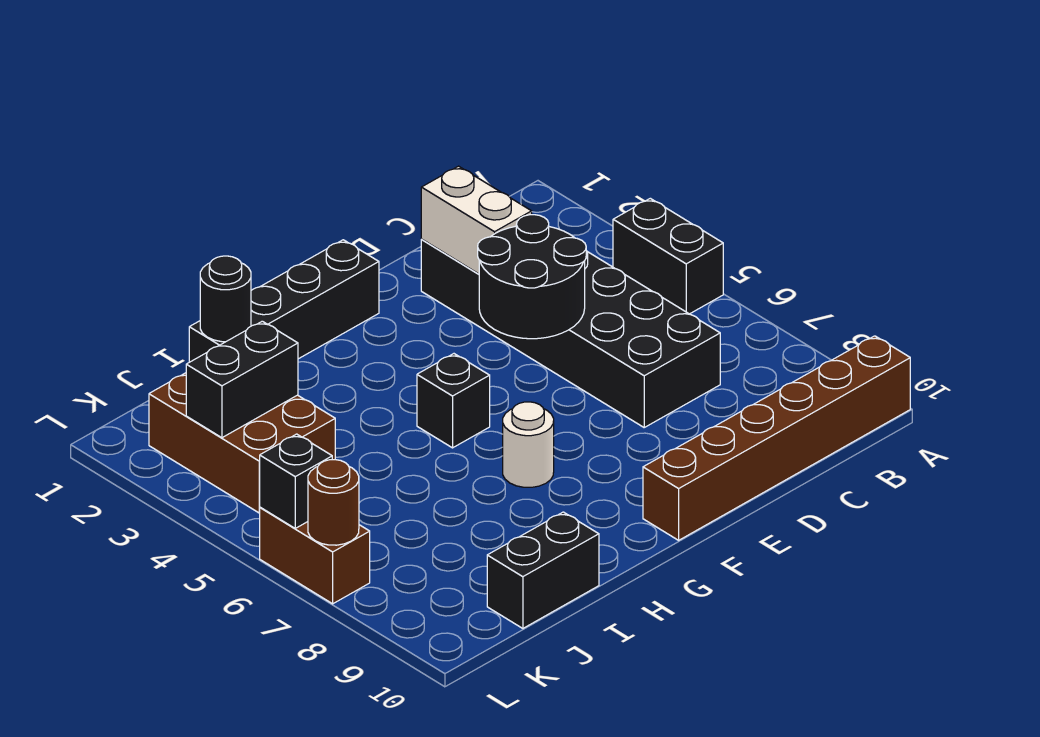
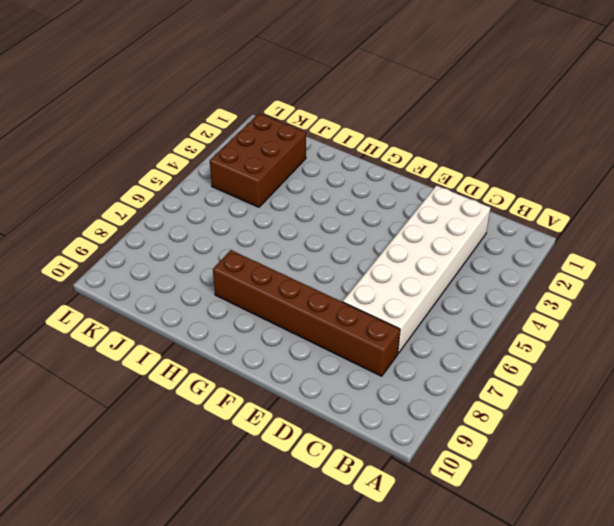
white 2x6 brick [343,185,491,353] -> black 2x6 brick [421,240,720,427]
brown 1x6 brick [213,250,400,376] -> brown 1x6 brick moved to [643,336,910,540]
none -> black 1x2 brick [613,198,723,314]
none -> black 1x4 brick [189,240,379,362]
none -> black 1x1 brick [417,354,490,448]

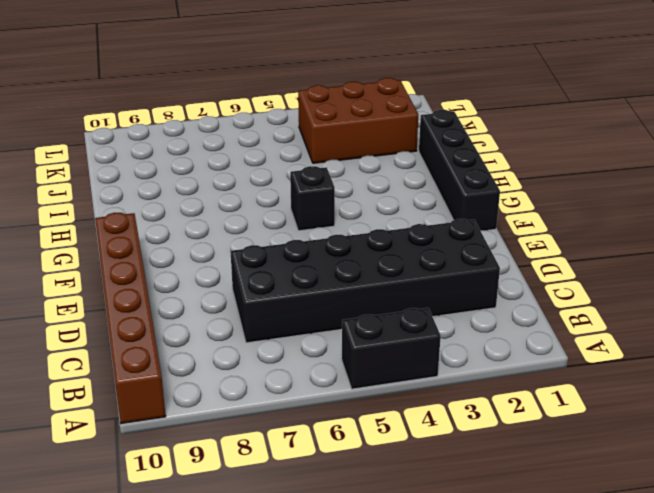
none -> white 1x1 round brick [503,402,554,487]
none -> black 1x2 brick [487,512,599,628]
none -> brown 1x2 brick [260,507,370,604]

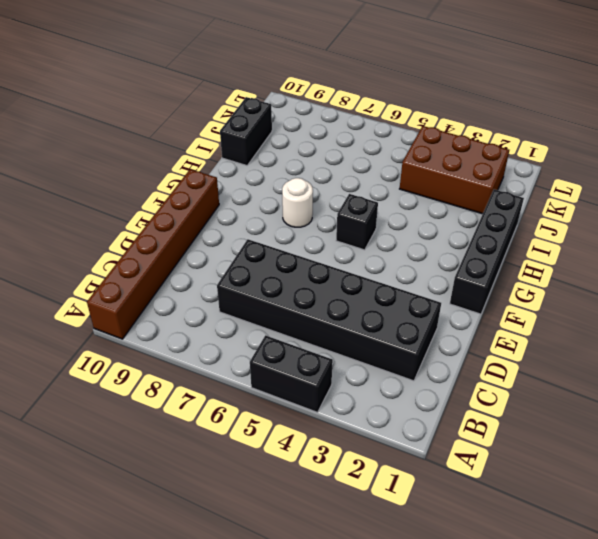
none -> brown 1x2 brick [260,507,370,604]
none -> white 1x2 brick [421,166,532,274]
none -> black 2x2 round brick [478,215,586,339]

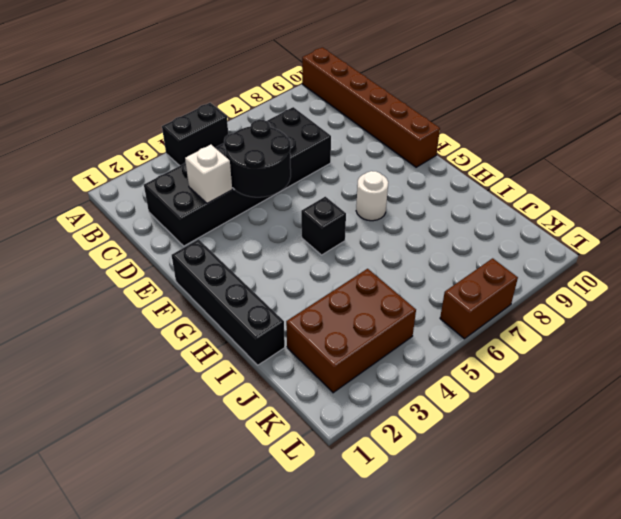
white 1x1 brick [185,145,232,203] -> white 1x2 brick [421,166,532,274]
none -> black 1x2 brick [487,512,599,628]
none -> black 1x1 round brick [200,256,251,342]
none -> black 1x2 brick [186,321,298,438]

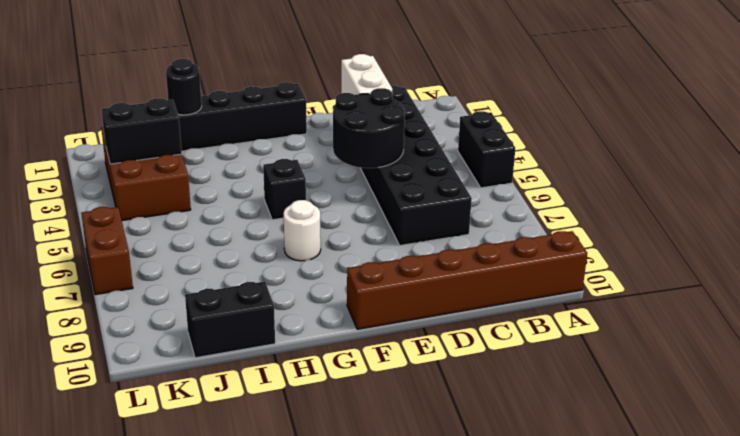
none -> black 1x1 brick [259,434,332,528]
none -> brown 1x1 round brick [308,460,359,545]

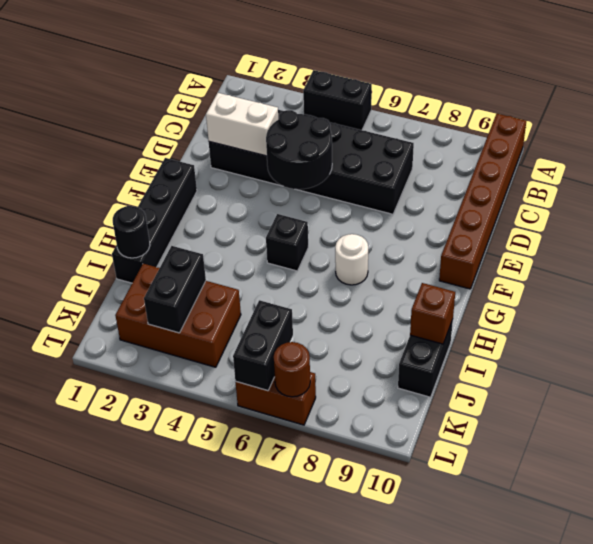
brown 1x1 brick [410,283,455,344] -> none
black 1x2 brick [233,300,293,391] -> black 1x1 brick [259,434,332,528]

